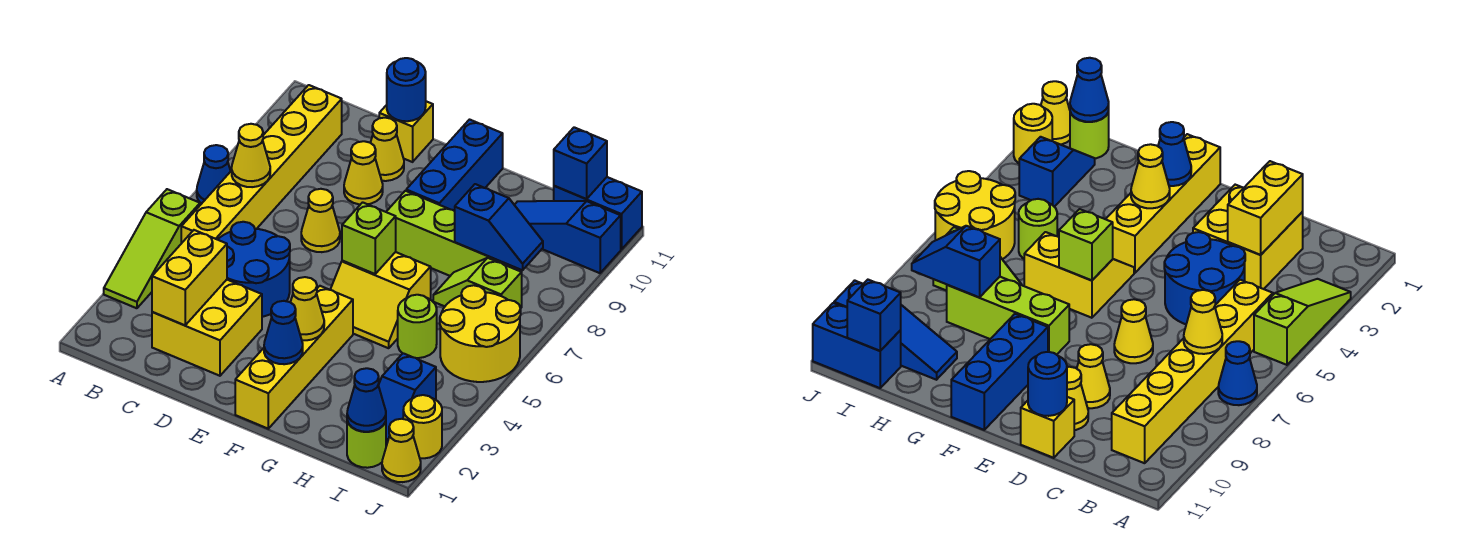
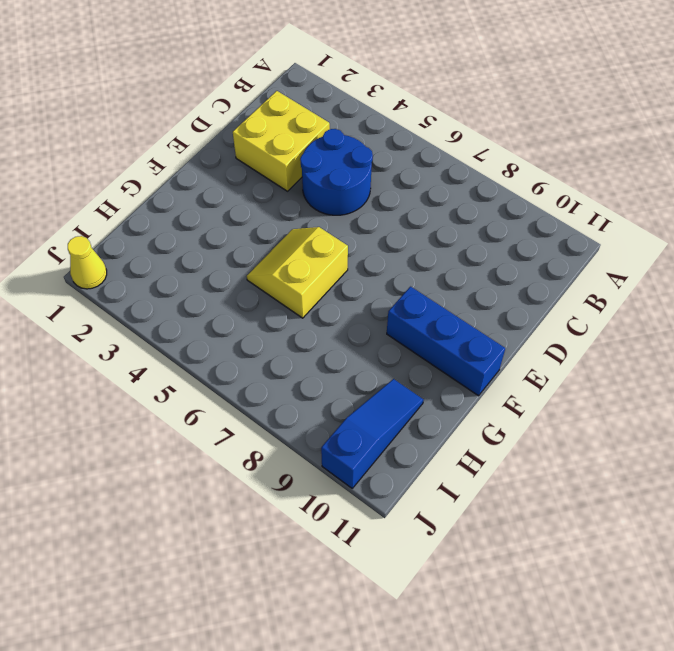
none -> lime 1x3 slope [104,189,200,308]
none -> blue 1x1 cone [197,145,231,204]
none -> yellow 1x6 brick [181,85,342,243]
none -> yellow 1x1 cone [301,189,340,252]

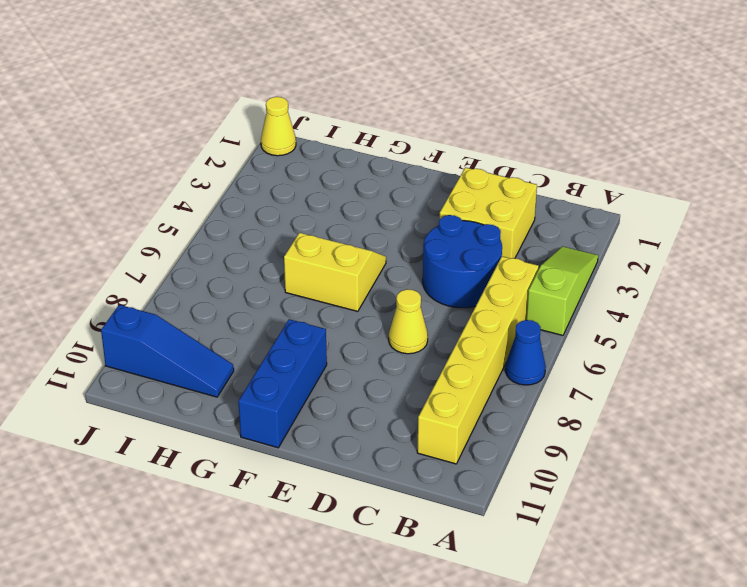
none -> yellow 1x1 cone [344,141,383,204]
none -> yellow 1x1 cone [371,118,404,181]
none -> yellow 1x1 brick [379,101,433,162]
none -> yellow 1x4 brick [235,286,353,429]

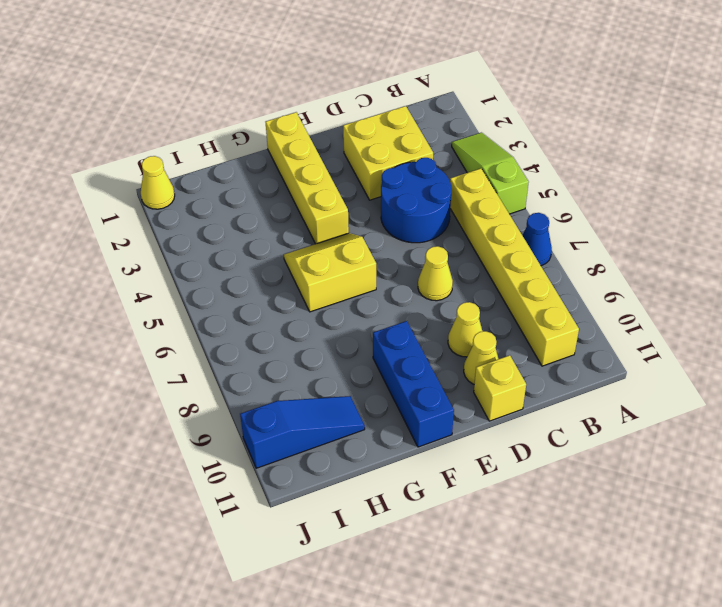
none -> lime 1x3 brick [386,191,508,276]
none -> lime 1x1 round brick [398,295,437,358]
none -> lime 1x2 slope [433,258,522,308]
none -> lime 1x1 round brick [347,421,386,468]

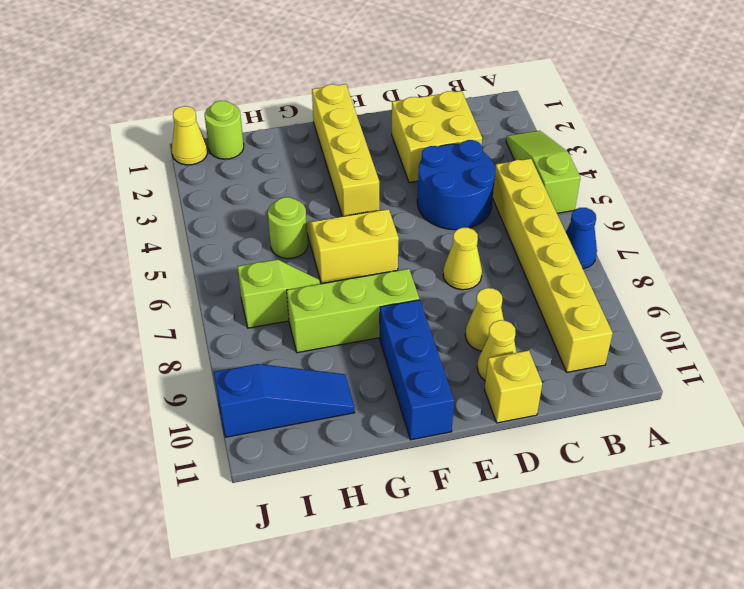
none -> blue 1x2 slope [378,353,436,446]
none -> yellow 2x2 round brick [440,285,521,382]
none -> blue 1x2 brick [554,177,642,250]
none -> yellow 1x1 round brick [403,395,442,458]

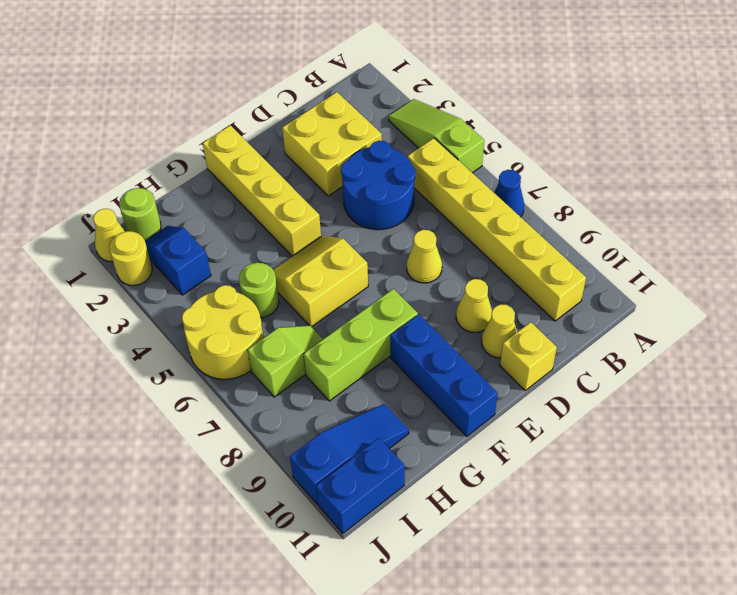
none -> yellow 1x1 cone [232,124,270,187]
none -> yellow 1x2 brick [152,230,227,325]
none -> blue 1x1 round brick [387,58,426,121]
none -> blue 1x1 cone [264,301,303,364]

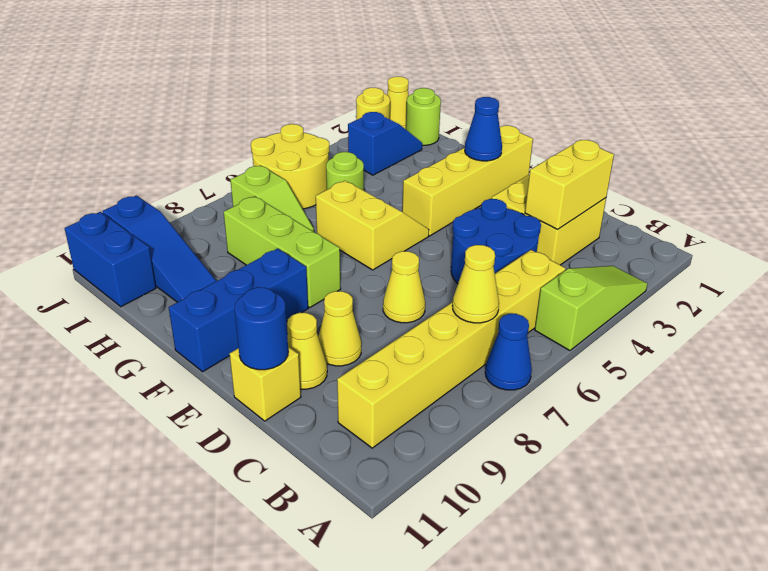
none -> yellow 1x1 cone [291,277,324,340]
none -> lime 1x1 brick [342,202,396,274]
none -> blue 1x2 slope [455,184,543,270]
none -> blue 1x1 cone [347,368,386,432]

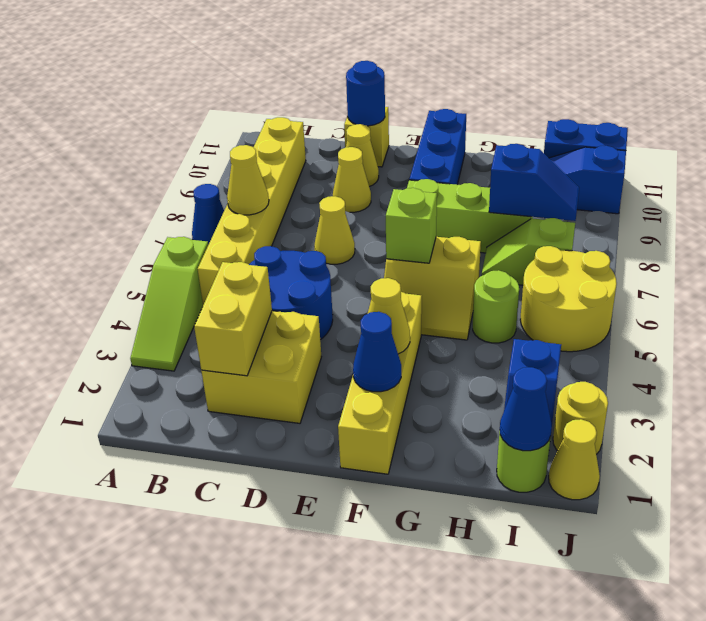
none -> blue 1x1 brick [554,127,607,199]

